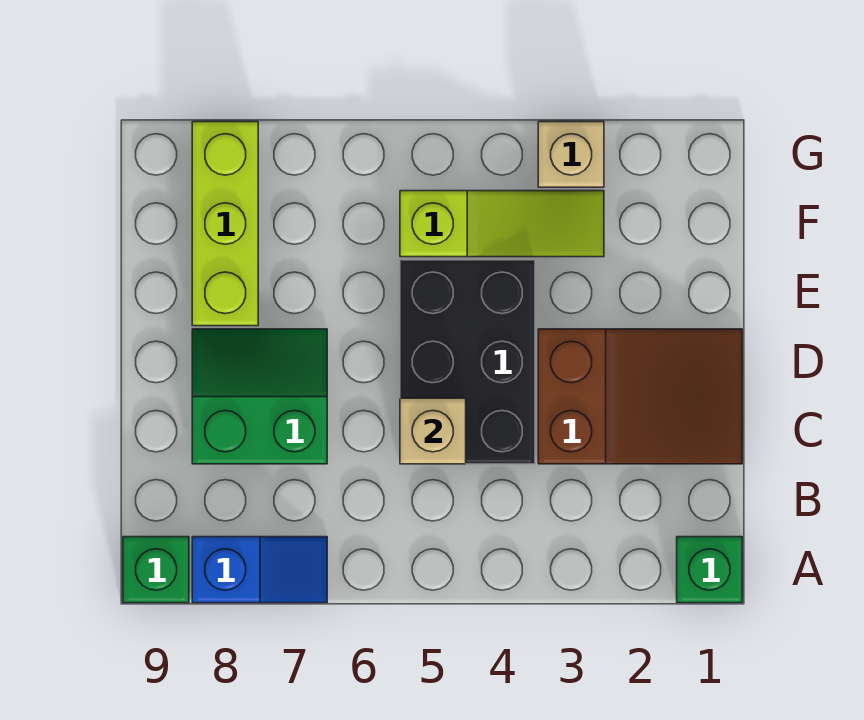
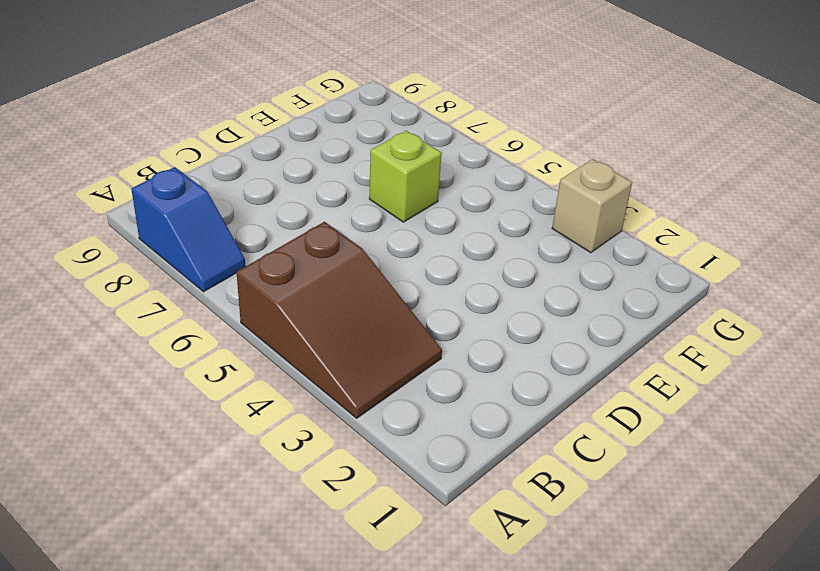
brown 2x3 slope [236,222,442,418] -> brown 2x3 slope moved to [538,329,742,464]
lime 1x1 brick [369,131,442,222] -> none
none -> green 1x1 brick [677,537,742,603]
none -> green 1x1 brick [123,537,189,603]

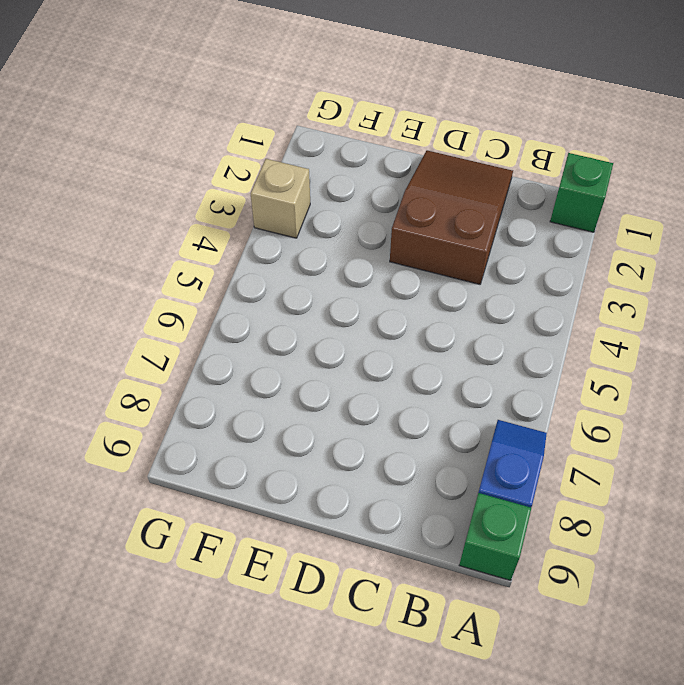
none -> black 2x3 brick [400,260,535,464]
none -> green 2x2 slope [192,329,327,464]

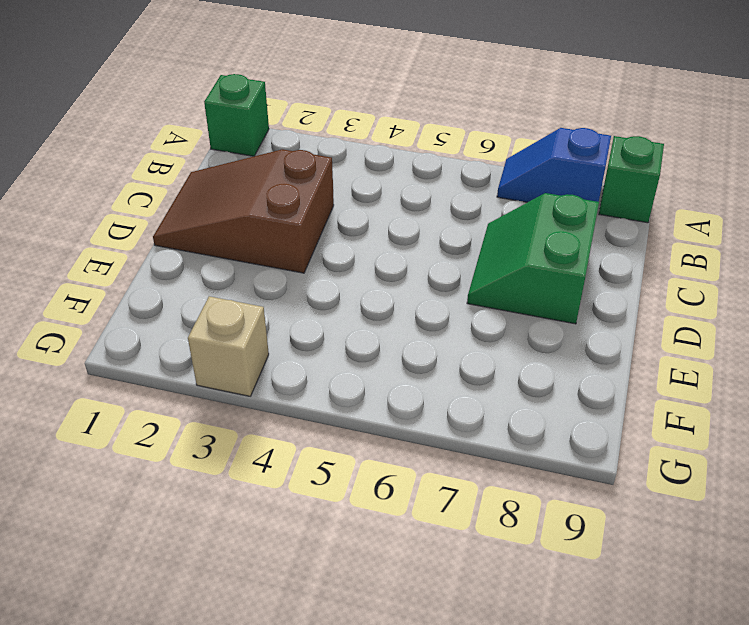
green 2x2 slope [467,193,599,324] -> green 2x2 slope turned to [192,329,327,464]
none -> black 2x3 brick [400,260,535,464]
none -> lime 1x3 brick [192,122,258,326]

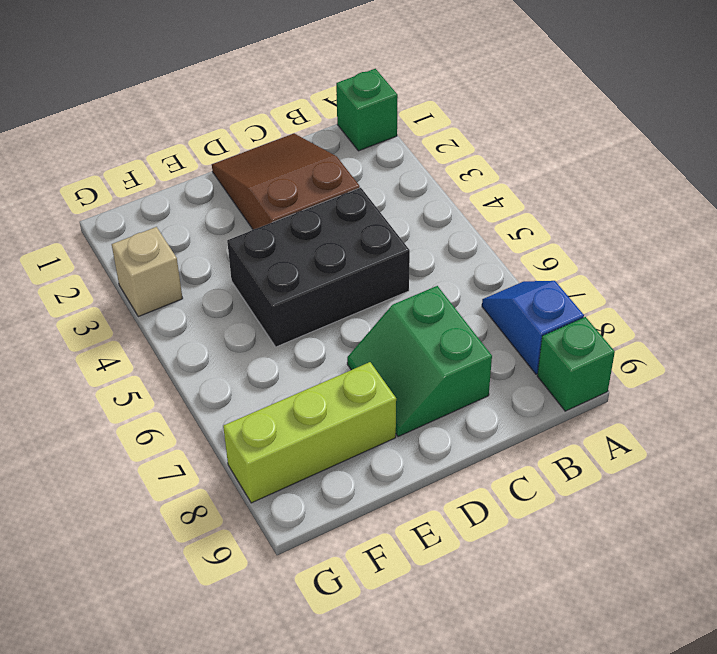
none -> lime 1x3 slope [400,191,604,257]
none -> tan 1x1 brick [400,398,466,464]

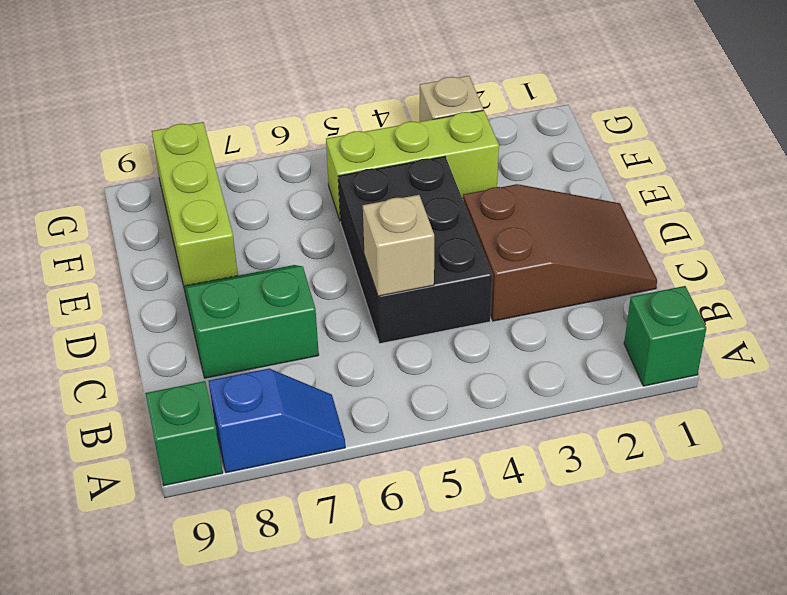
lime 1x3 brick [326,110,499,220] -> lime 1x3 slope [400,191,604,257]

